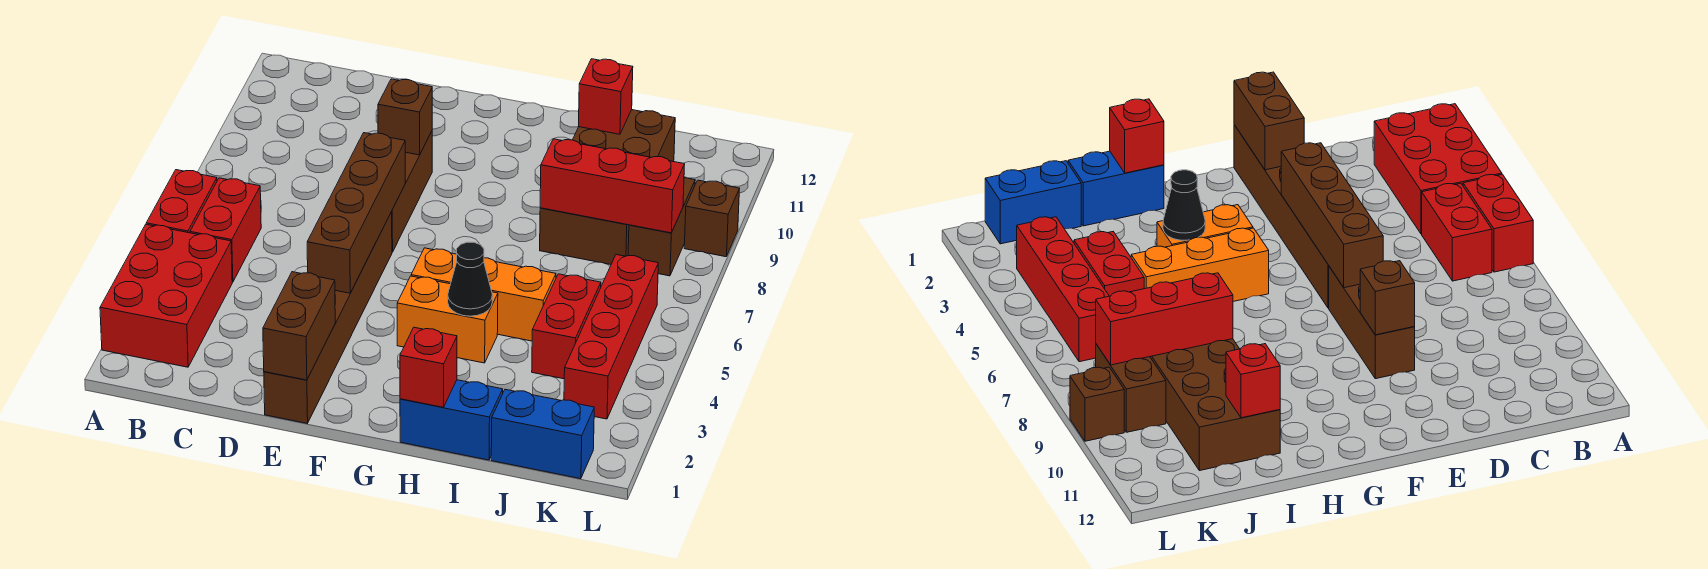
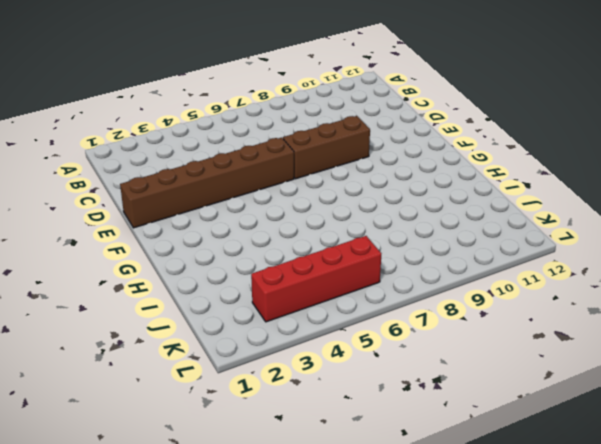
none -> red 2x3 brick [100,224,232,367]
none -> red 1x2 brick [146,170,217,233]
none -> red 1x2 brick [190,178,261,282]

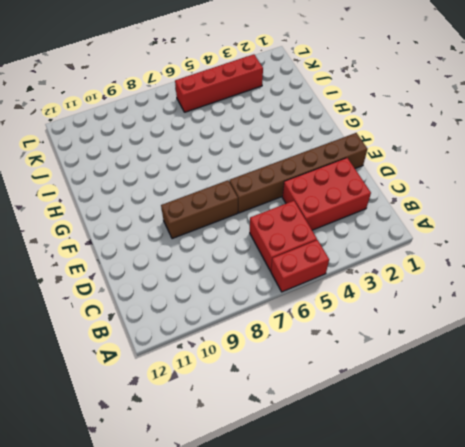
red 2x2 brick [250,201,317,271] -> red 1x2 brick [190,178,261,282]
red 2x3 brick [282,158,371,230] -> red 2x3 brick moved to [100,224,232,367]
none -> orange 1x2 brick [397,276,498,363]
none -> orange 1x3 brick [411,248,556,341]
none -> blue 1x2 brick [400,380,503,460]

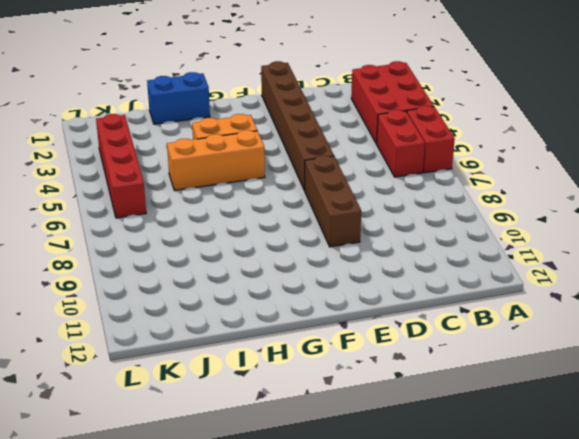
none -> brown 2x4 brick [540,110,675,265]
none -> blue 1x2 brick [491,389,594,479]
none -> red 1x2 brick [532,274,601,379]

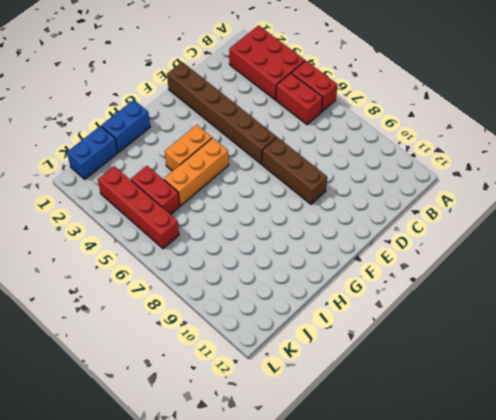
none -> brown 2x4 brick [540,110,675,265]
none -> brown 1x2 brick [628,178,695,276]
none -> brown 1x1 brick [684,180,740,257]

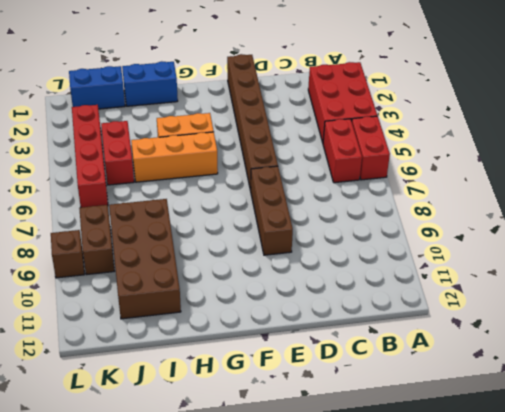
none -> brown 1x2 brick [263,272,335,380]
none -> brown 1x4 brick [307,133,405,293]
none -> brown 1x1 brick [378,79,432,155]

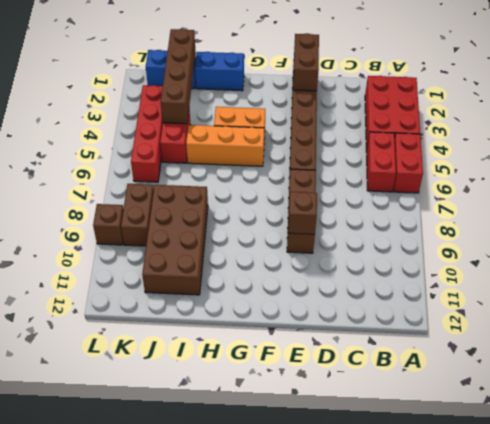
brown 1x4 brick [161,29,195,124] -> brown 1x4 brick moved to [307,133,405,293]
none -> red 1x1 brick [400,327,457,407]
none -> black 1x1 cone [448,242,492,316]
none -> red 1x3 brick [540,139,685,233]

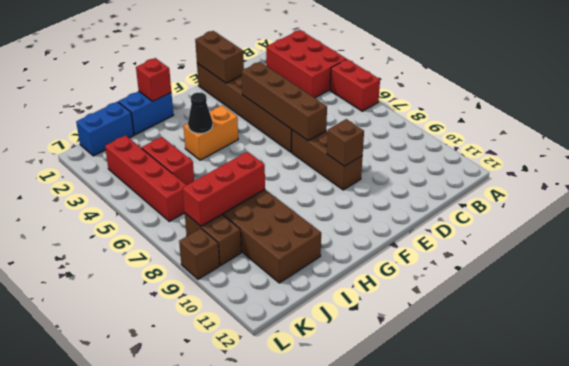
none -> red 1x2 brick [190,178,261,282]
none -> orange 1x3 brick [411,248,556,341]
none -> red 1x1 brick [578,59,633,134]

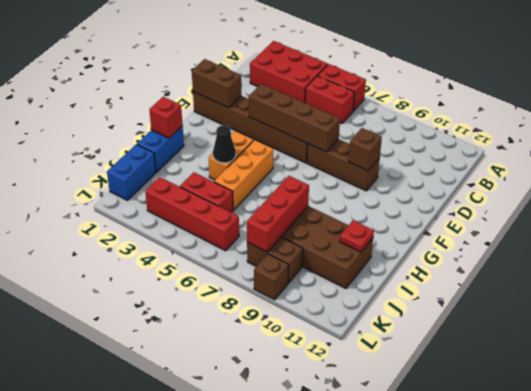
red 1x1 plate [340,220,374,252] -> red 1x1 brick [578,59,633,134]

